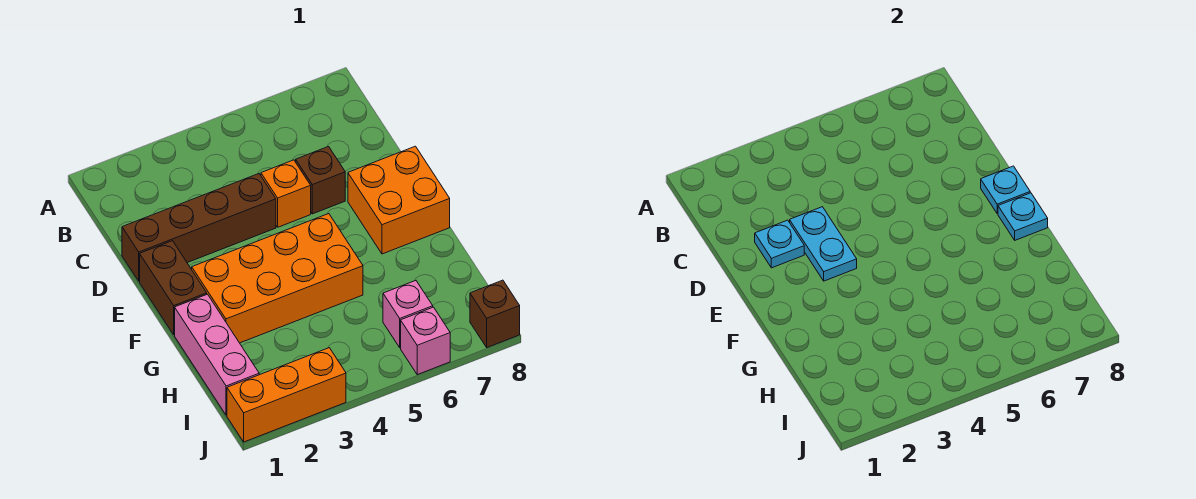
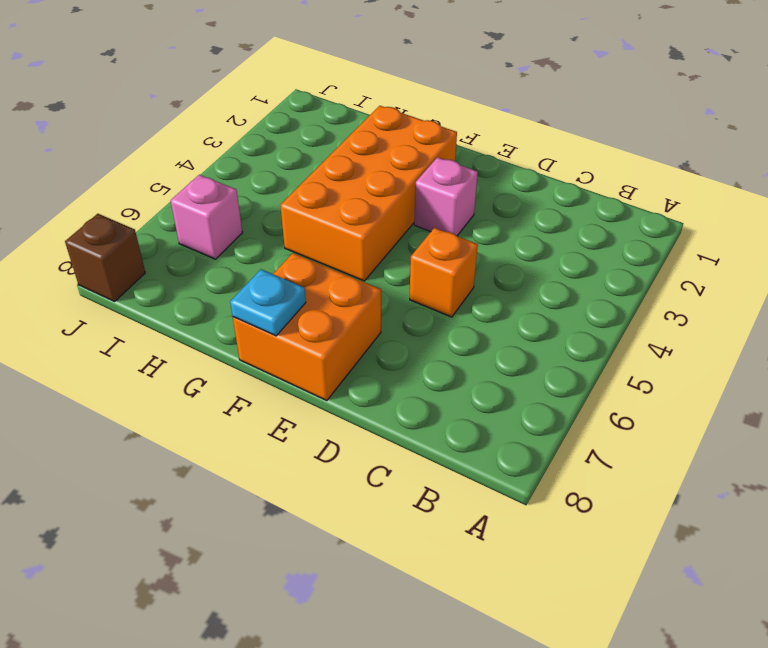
pink 1x1 brick [414,157,478,236] -> pink 1x1 brick moved to [401,307,450,375]
none -> brown 1x4 brick [122,174,276,281]
none -> brown 1x1 brick [296,147,345,214]
none -> brown 1x2 brick [140,241,207,335]

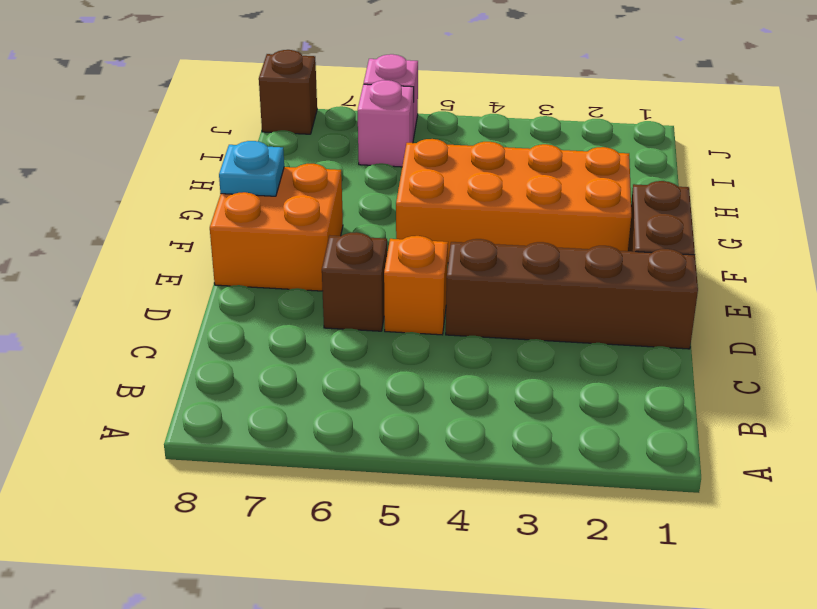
none -> pink 1x3 brick [175,294,259,415]
none -> orange 1x3 brick [227,348,346,442]
none -> cyan 1x1 plate [755,220,804,268]

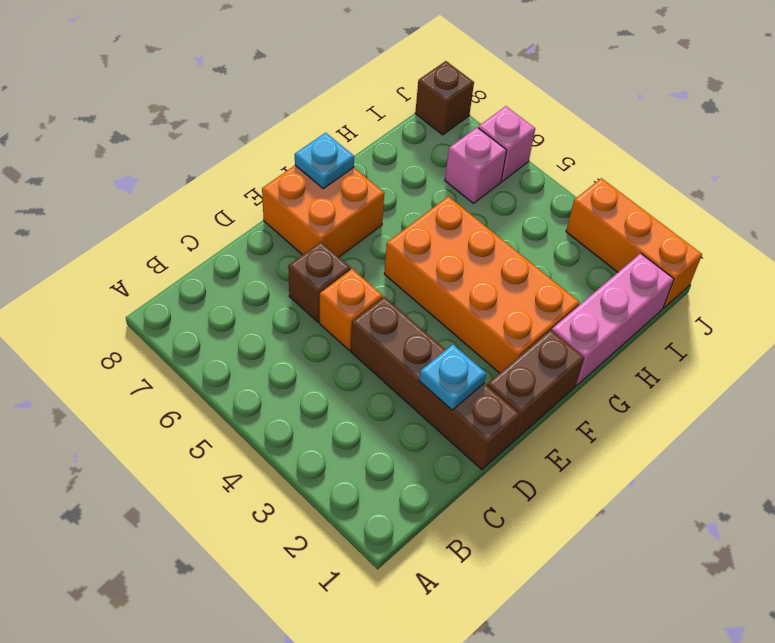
none -> cyan 1x2 plate [790,207,857,281]
none -> cyan 1x1 plate [981,166,1030,214]

